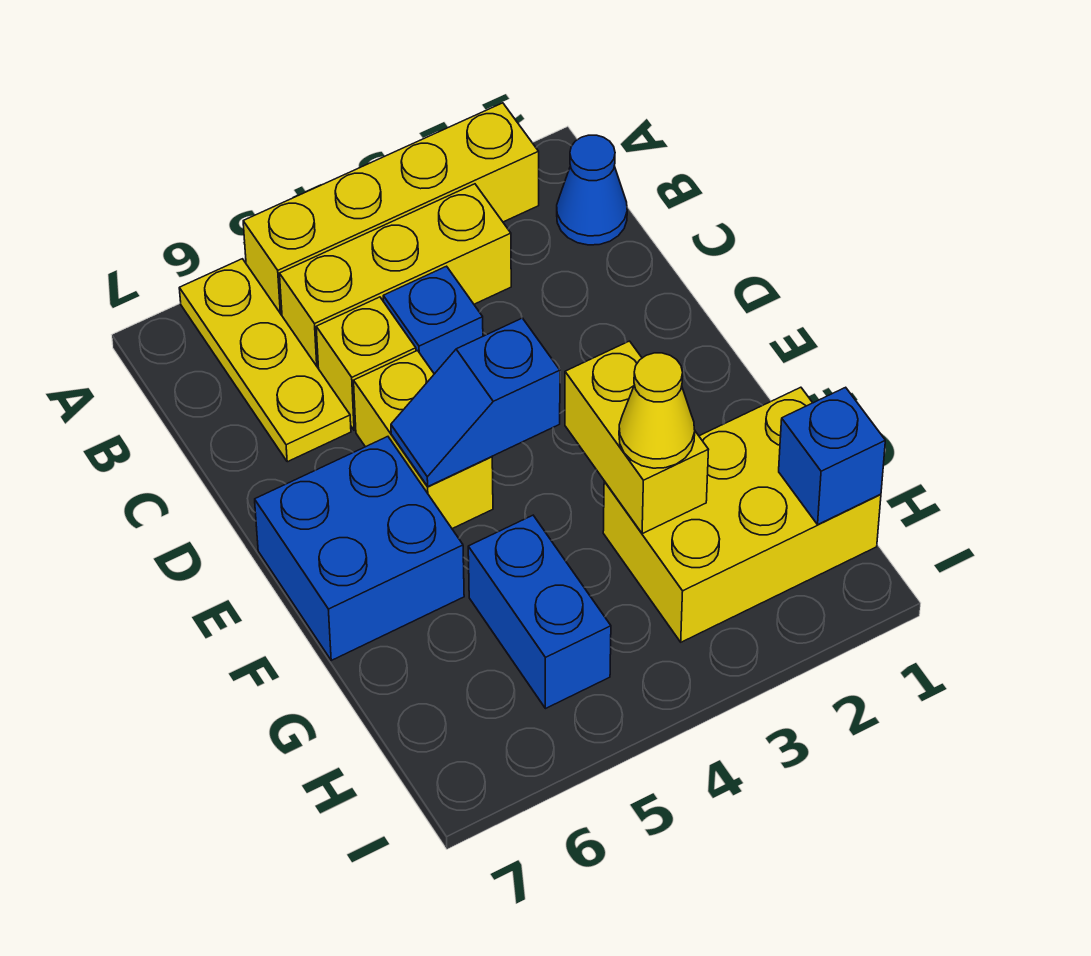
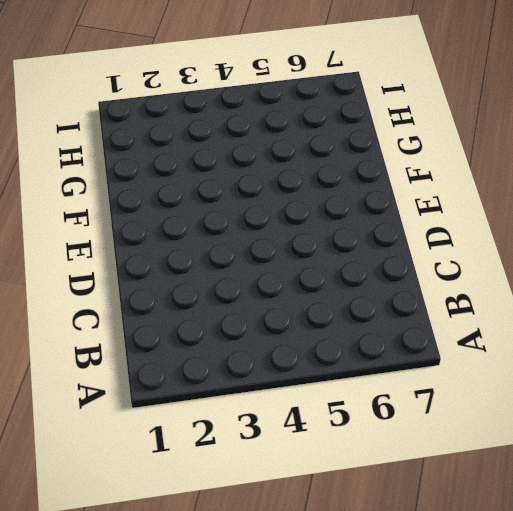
none -> yellow 1x4 brick [243,103,539,315]
none -> yellow 1x3 plate [179,259,351,462]
none -> blue 1x1 cone [557,135,627,245]

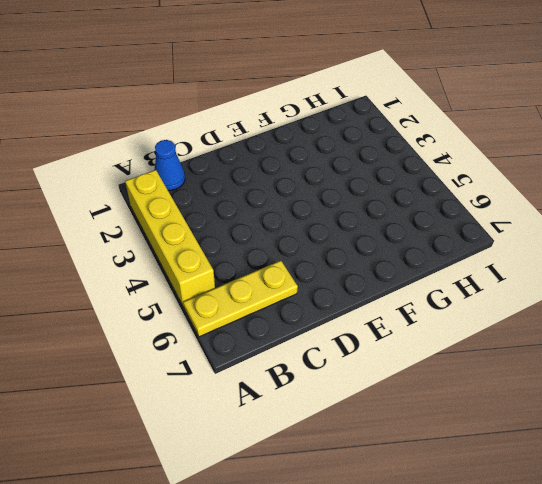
none -> yellow 1x3 brick [280,184,511,369]
none -> blue 1x1 brick [383,266,483,374]
none -> yellow 1x1 brick [316,297,416,430]

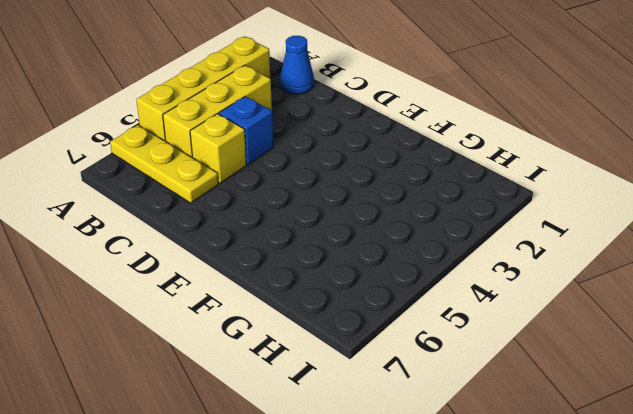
none -> yellow 1x2 brick [354,351,493,529]
none -> blue 2x2 brick [255,437,464,660]
none -> yellow 2x3 brick [603,387,881,642]

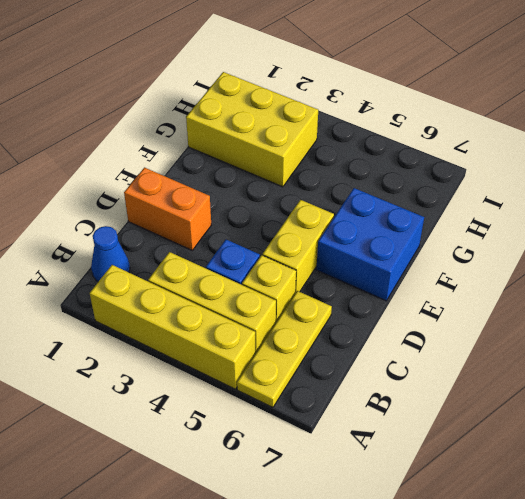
orange 1x2 brick [124,168,211,250] -> none
none -> blue 1x2 brick [468,515,611,709]
none -> blue 1x2 slope [391,318,560,486]
none -> yellow 1x2 brick [565,341,709,534]

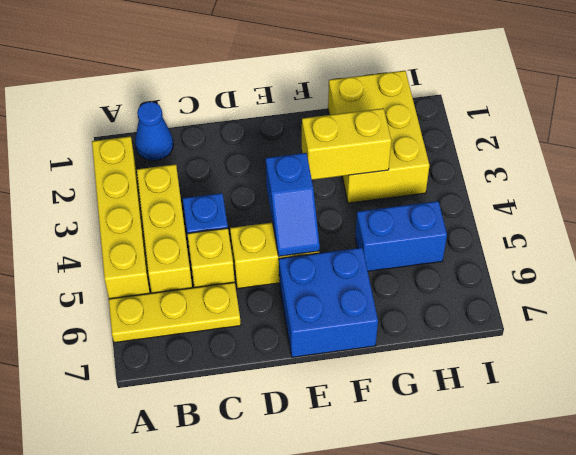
none -> blue 1x1 brick [779,387,885,524]
none -> yellow 1x1 cone [619,353,695,468]

